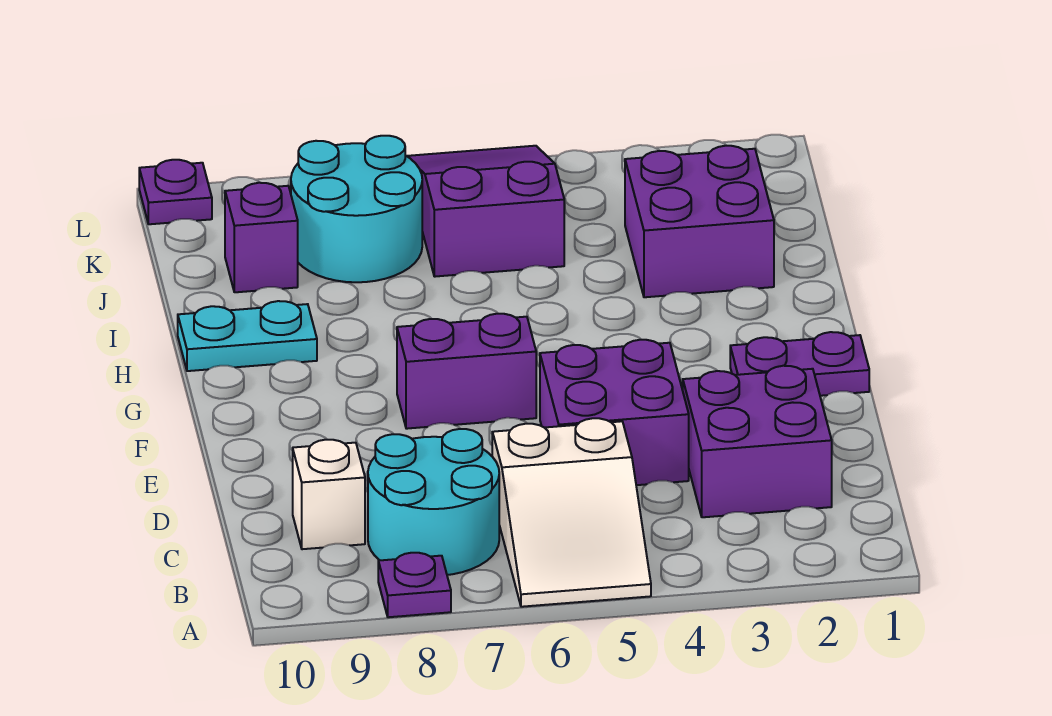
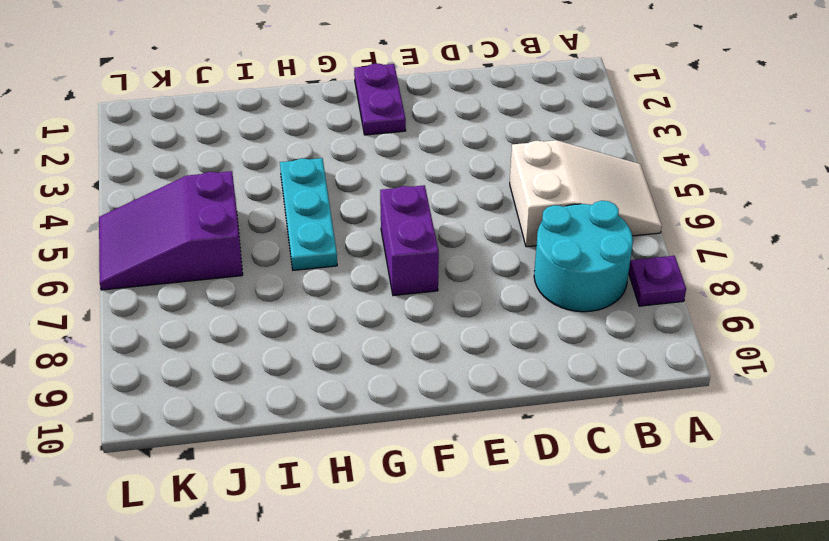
cyan 1x3 plate [280,158,337,270] -> none
none -> purple 2x2 brick [683,366,832,517]
none -> white 1x1 brick [293,440,365,549]
none -> purple 2x2 brick [540,340,689,485]

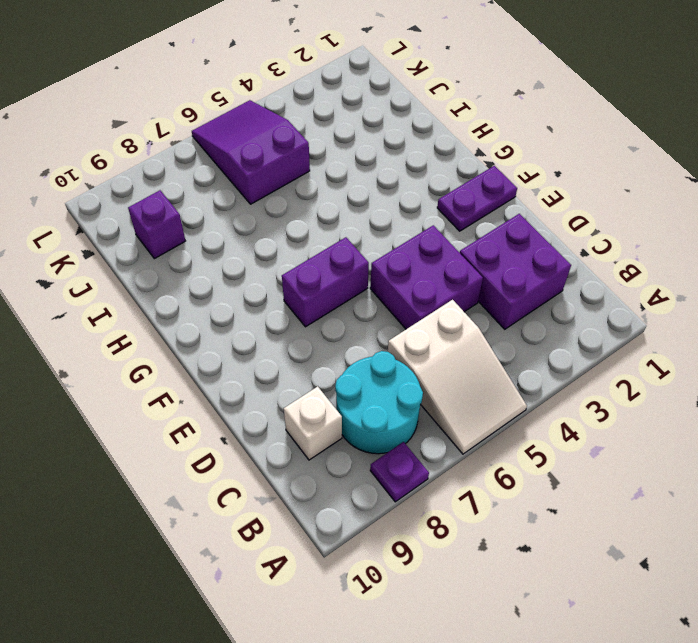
none -> cyan 1x2 plate [178,301,317,371]
none -> purple 2x2 brick [625,146,774,297]
none -> cyan 2x2 round brick [291,136,422,282]

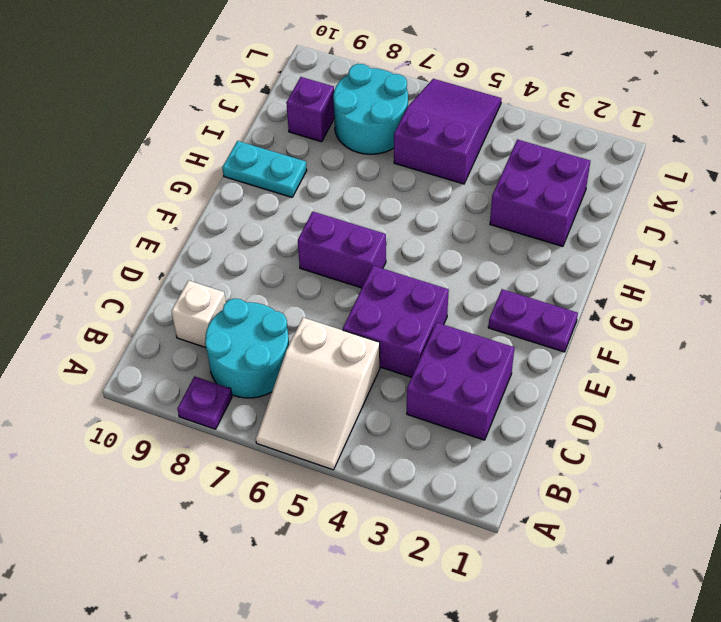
none -> purple 1x1 plate [139,160,212,224]

